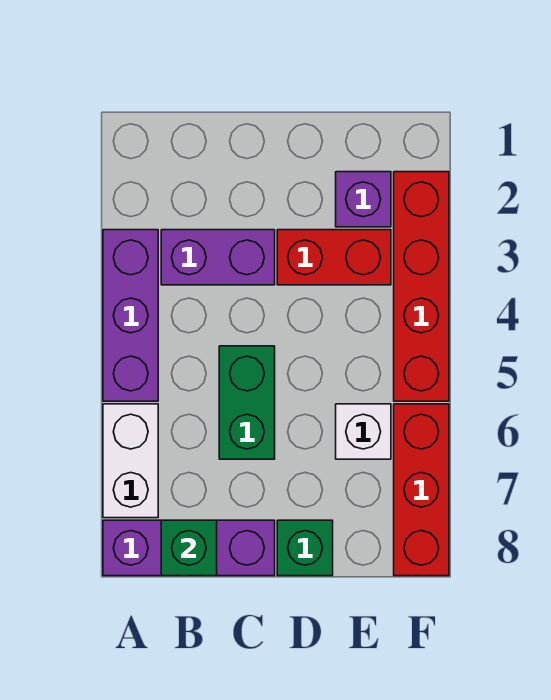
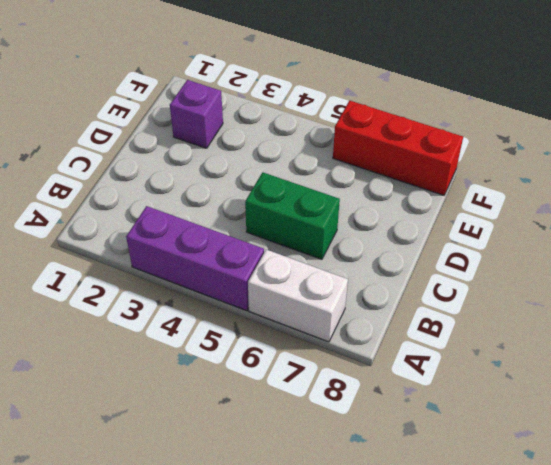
none -> purple 1x3 brick [103,520,275,576]
none -> purple 1x2 brick [161,230,275,285]
none -> red 1x2 brick [277,230,391,285]

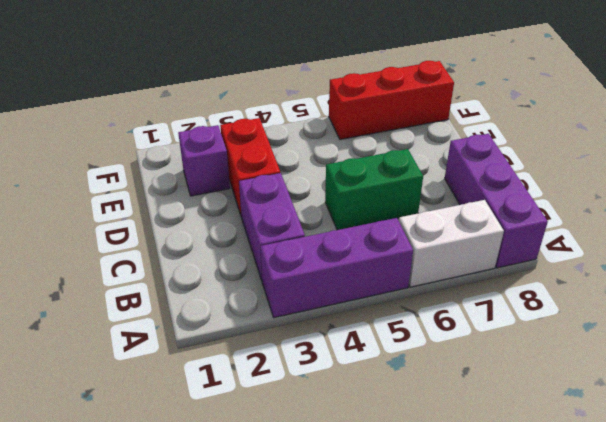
none -> green 1x1 brick [277,520,333,576]
none -> white 1x1 brick [336,404,391,459]
none -> red 1x4 brick [394,172,449,401]

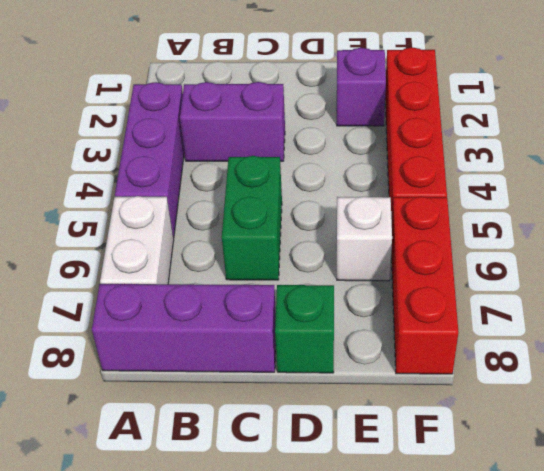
none -> red 1x2 brick [277,230,391,285]
none -> green 1x1 brick [161,520,217,576]

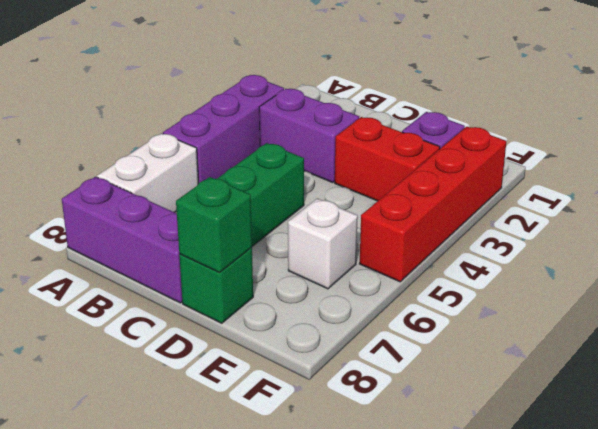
green 1x1 brick [176,177,252,273] -> green 1x1 brick moved to [161,520,217,576]
none -> red 1x3 brick [394,404,449,576]

